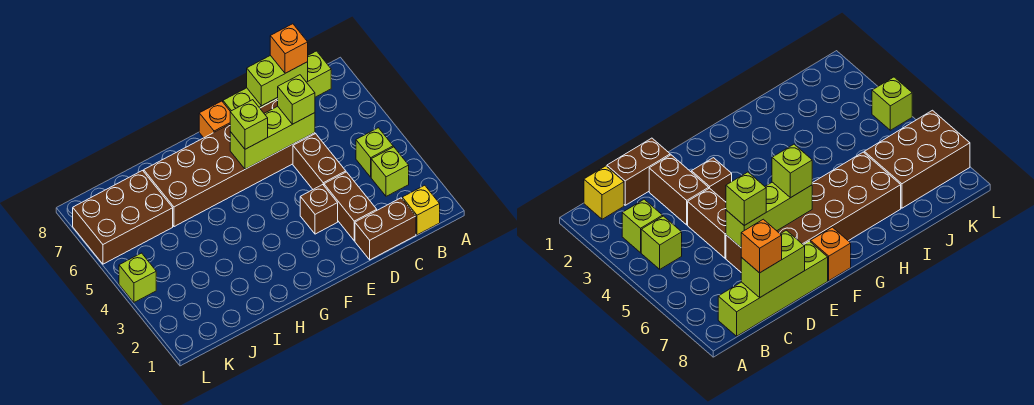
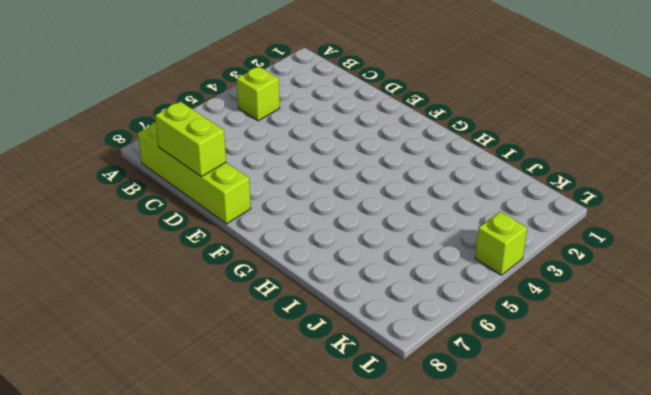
none -> yellow 1x1 brick [402,185,440,235]
none -> lime 1x1 brick [371,147,409,196]
none -> brown 1x2 brick [355,198,416,260]

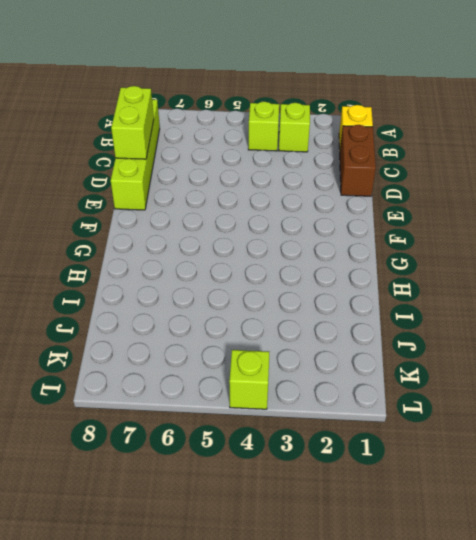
none -> brown 1x2 brick [324,172,377,241]
none -> brown 1x2 brick [293,134,346,189]
none -> brown 2x6 brick [144,99,315,227]

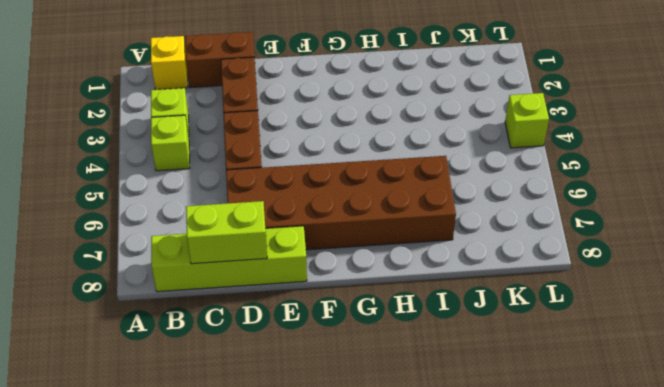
none -> brown 1x1 brick [300,185,338,234]
none -> orange 1x1 brick [199,101,230,138]
none -> brown 2x3 brick [73,171,173,264]

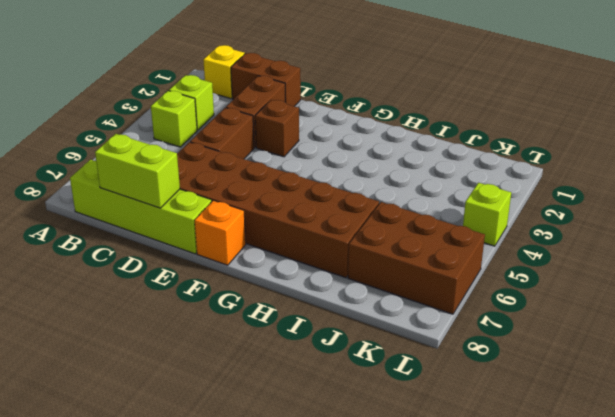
none -> lime 1x3 brick [230,106,315,169]
none -> orange 1x1 brick [270,24,308,73]
none -> lime 1x1 brick [277,75,315,124]

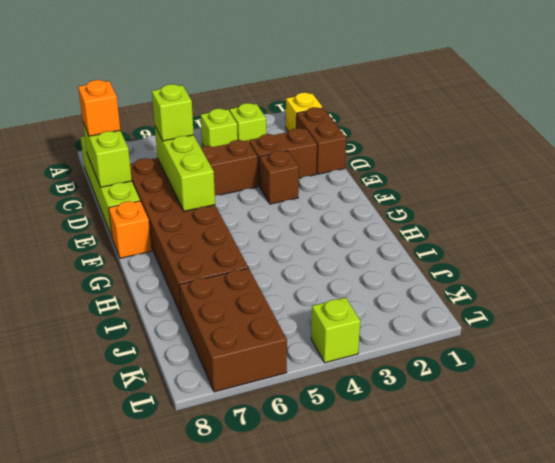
none -> lime 1x1 brick [230,100,268,149]

